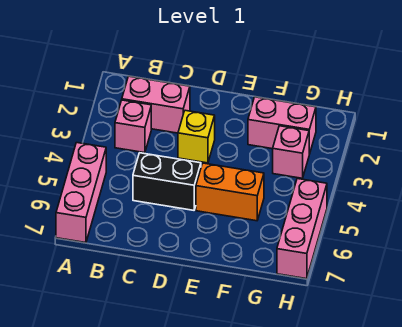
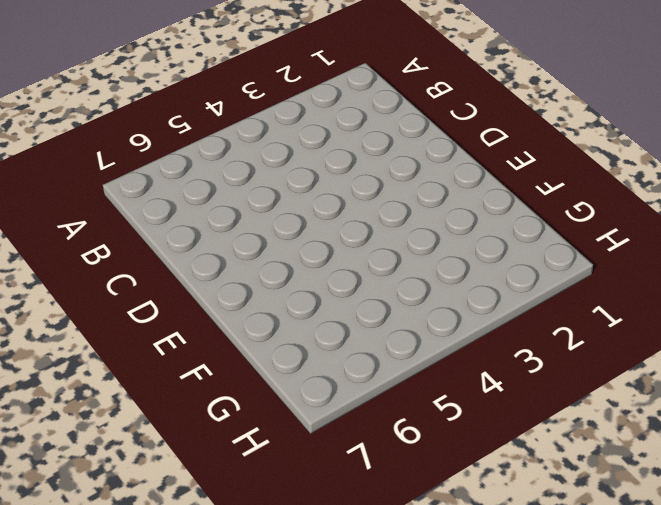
none -> pink 1x3 brick [56,143,106,243]
none -> pink 1x2 brick [122,76,190,133]

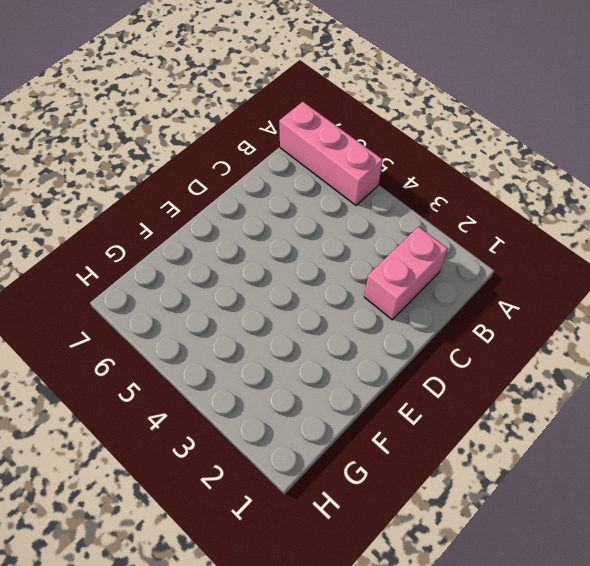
none -> pink 1x1 brick [115,100,151,153]
none -> black 1x2 brick [133,153,201,210]

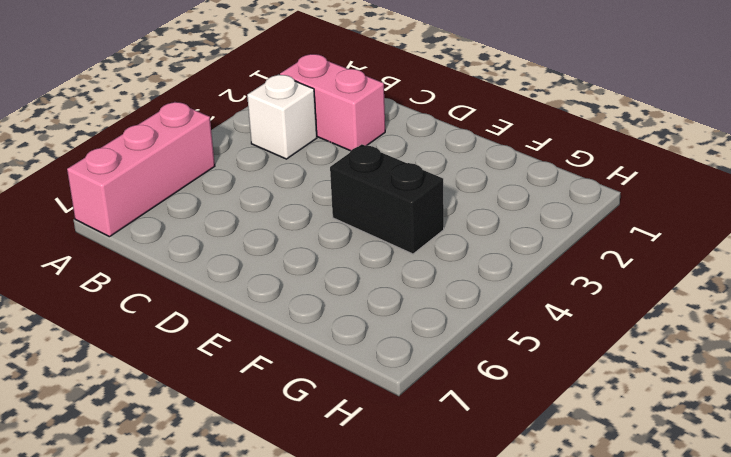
white 1x1 brick [247,75,317,159] -> pink 1x1 brick [115,100,151,153]
black 1x2 brick [330,144,444,254] -> black 1x2 brick moved to [133,153,201,210]
none -> yellow 1x1 brick [178,110,215,163]
none -> orange 1x2 brick [196,163,264,221]

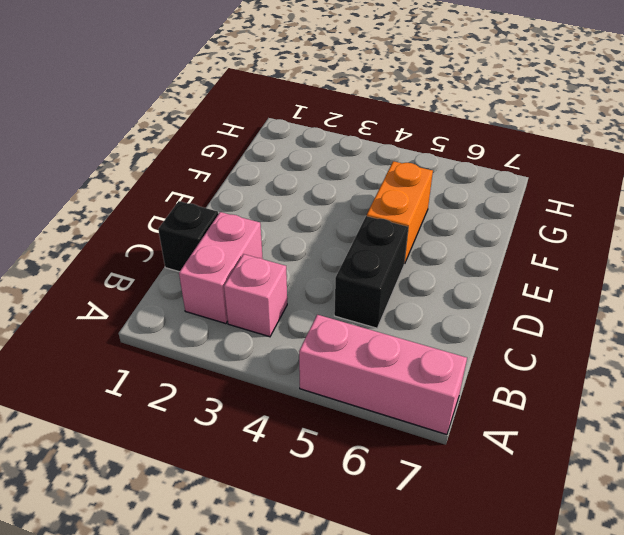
black 1x1 brick [158,201,218,272] -> none
none -> yellow 1x1 brick [178,110,215,163]
none -> pink 1x2 brick [248,97,316,154]

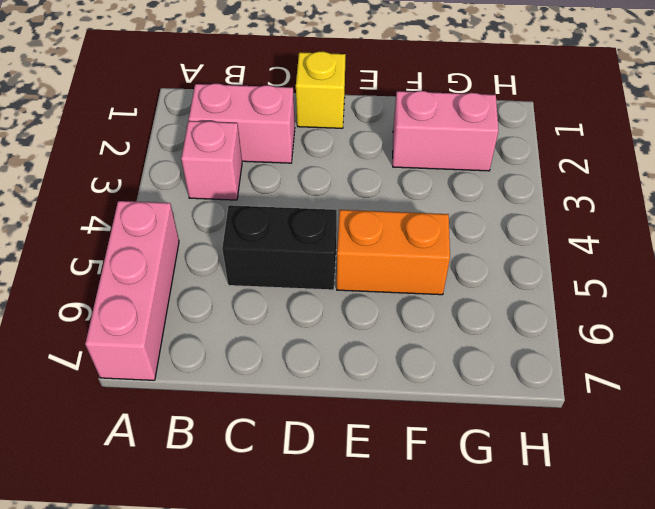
yellow 1x1 brick [296,52,346,128] -> yellow 1x1 brick moved to [178,110,215,163]
none -> pink 1x1 brick [273,126,309,178]
none -> pink 1x3 brick [277,179,327,279]

